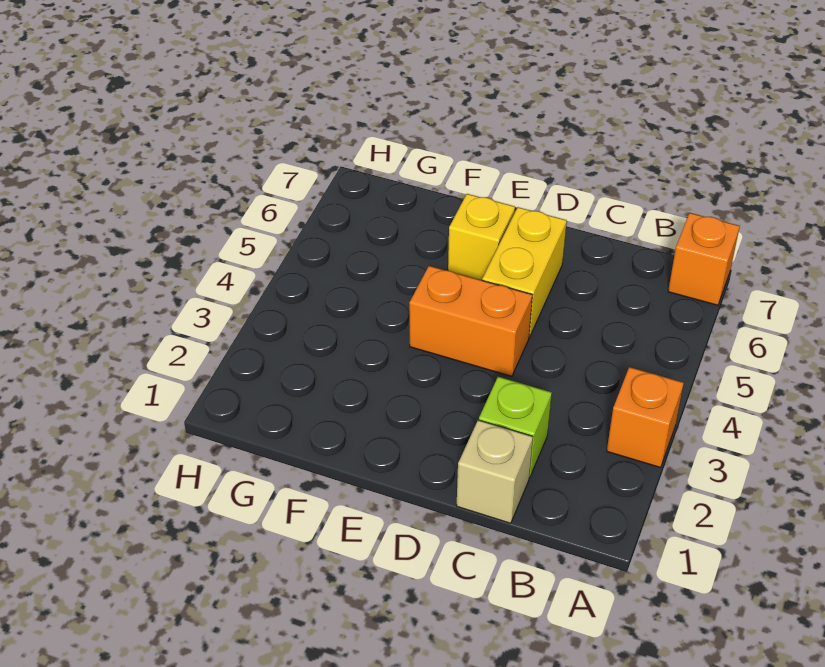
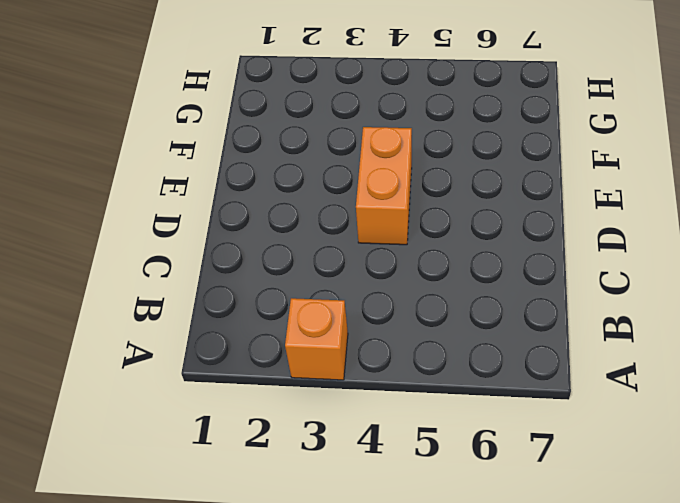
none -> orange 1x1 brick [668,213,740,305]
none -> tan 1x1 brick [457,420,533,523]

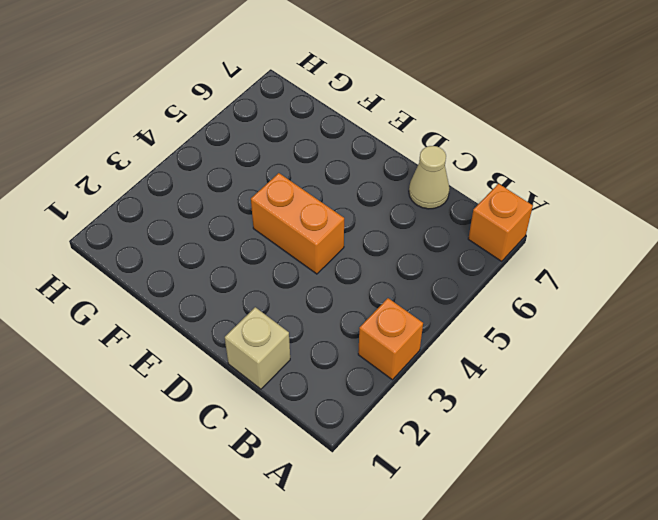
tan 1x1 cone [409,146,449,209] -> none
none -> lime 1x1 brick [479,377,552,478]
none -> yellow 1x2 brick [482,207,567,337]

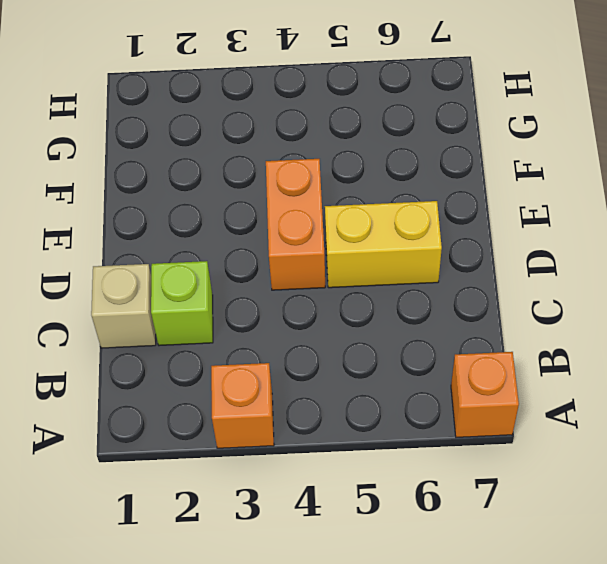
none -> yellow 1x1 brick [448,194,515,280]

